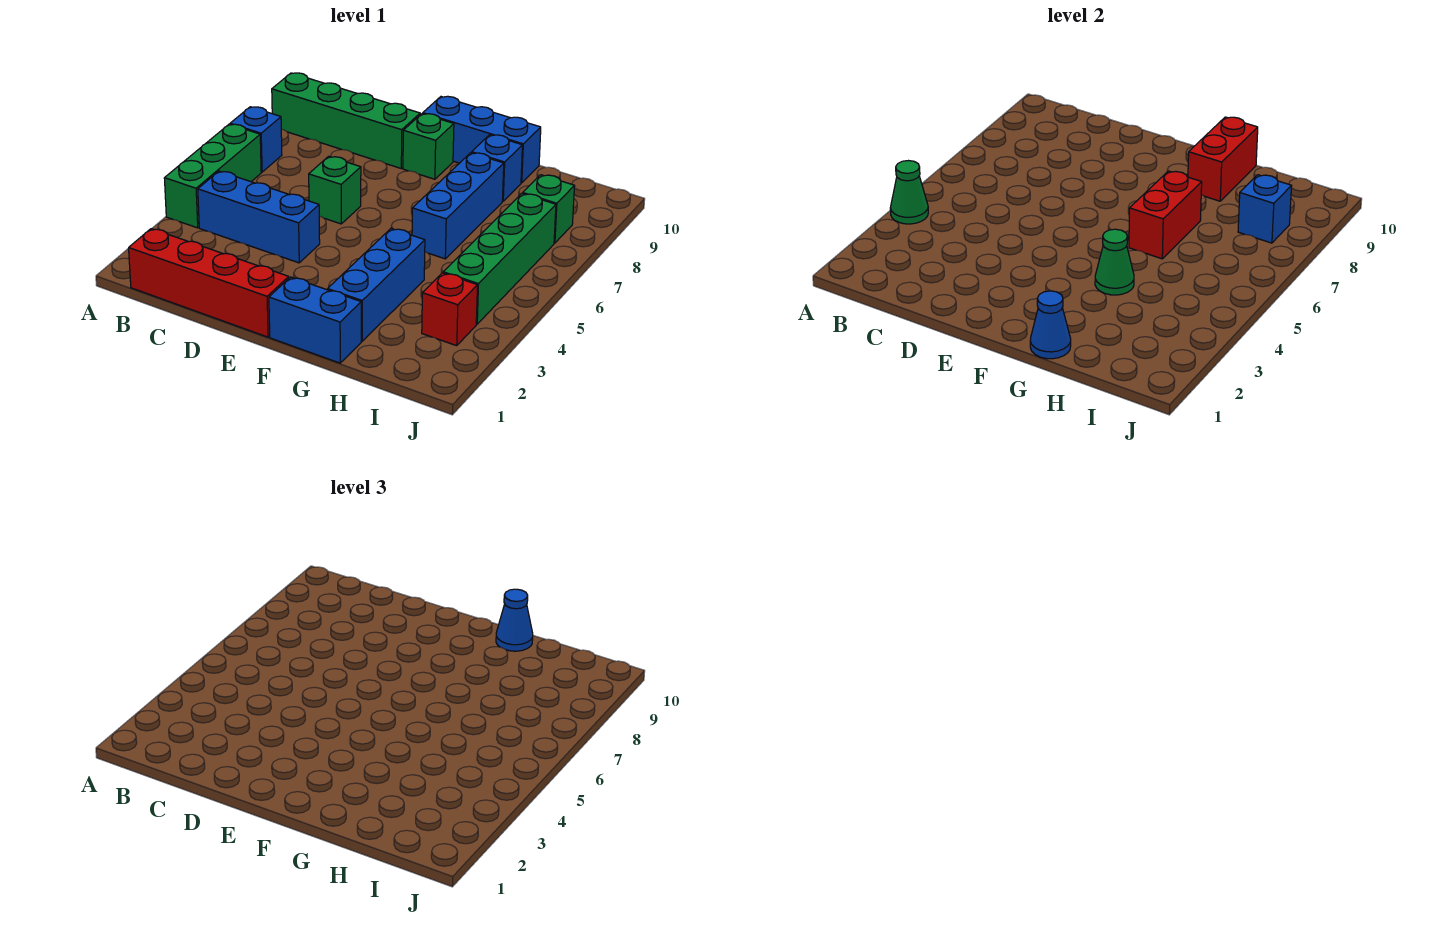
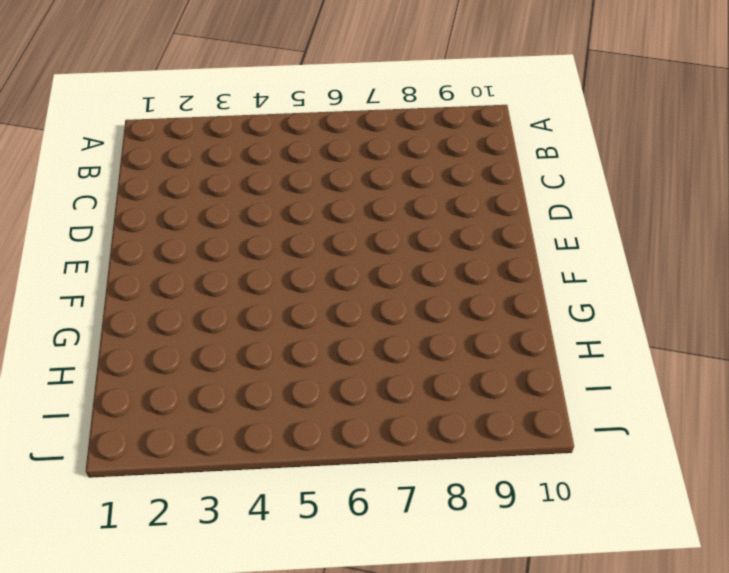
none -> green 1x3 brick [164,124,261,228]
none -> blue 1x1 brick [230,107,282,172]
none -> green 1x4 brick [272,73,420,168]

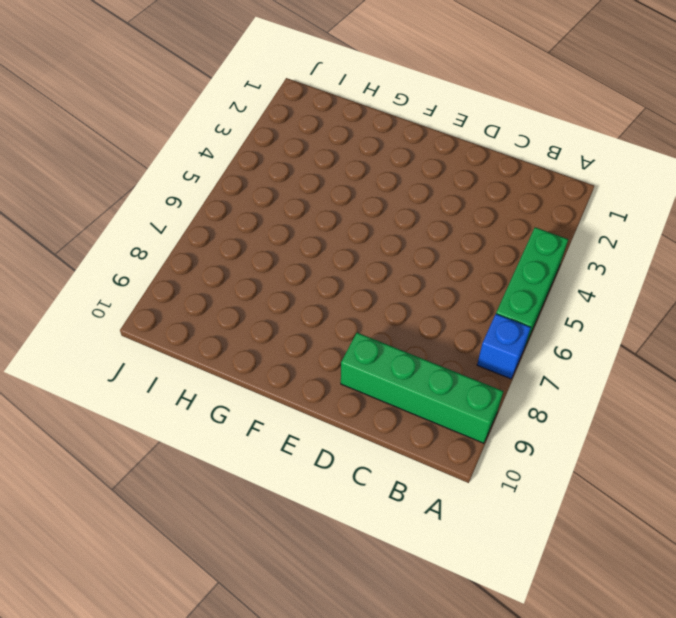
none -> red 1x4 brick [129,229,289,337]
none -> blue 1x3 brick [198,171,320,263]
none -> green 1x1 brick [309,156,361,224]

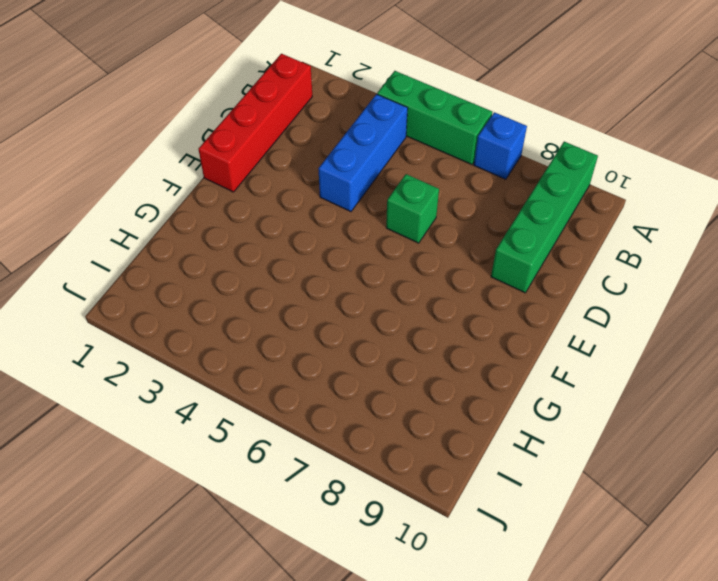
none -> green 1x1 brick [403,114,454,179]
none -> blue 1x3 brick [423,96,541,183]
none -> blue 1x2 brick [269,277,361,363]

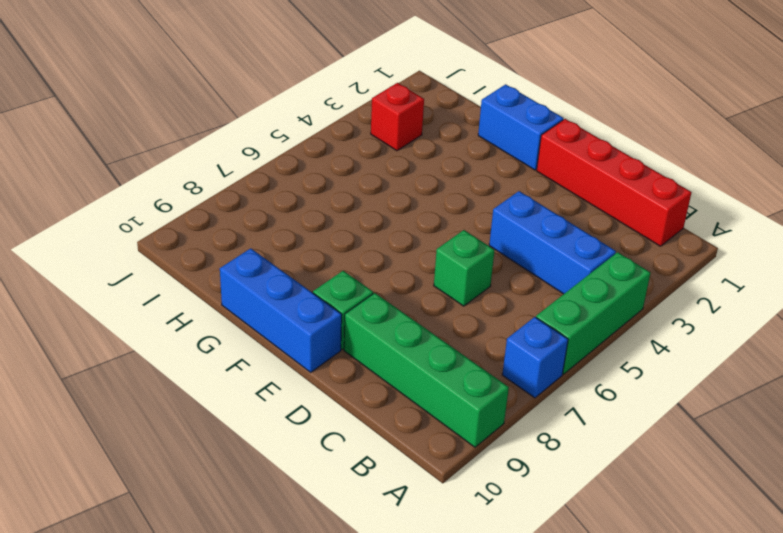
none -> blue 1x3 brick [328,229,425,341]
none -> blue 1x3 brick [412,153,504,259]
none -> blue 1x1 brick [472,135,522,201]

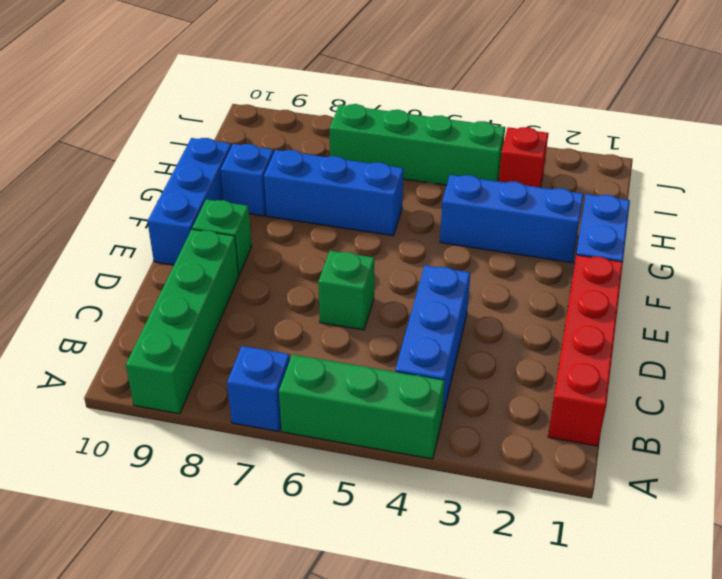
none -> green 1x1 brick [523,175,575,243]
none -> green 1x1 cone [890,161,928,224]
none -> blue 1x1 cone [1030,291,1071,359]

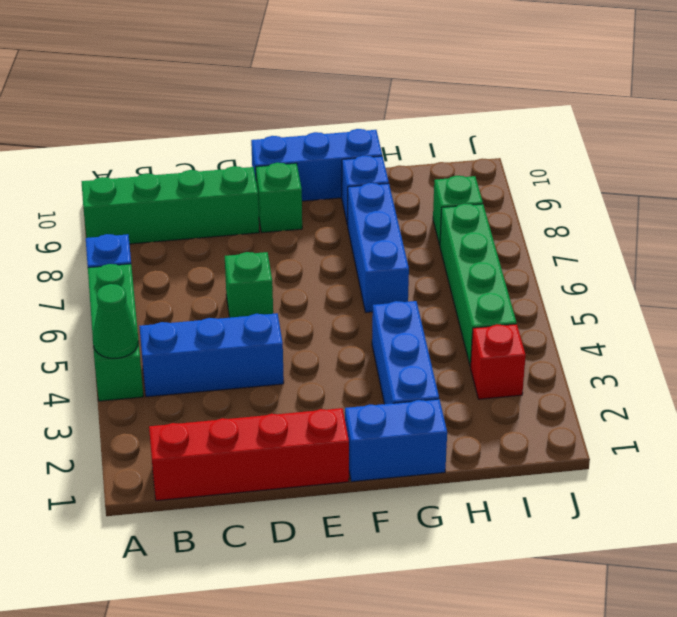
none -> blue 1x1 cone [1030,291,1071,359]
none -> green 1x1 cone [1095,229,1134,295]
none -> red 1x2 brick [1129,171,1202,259]

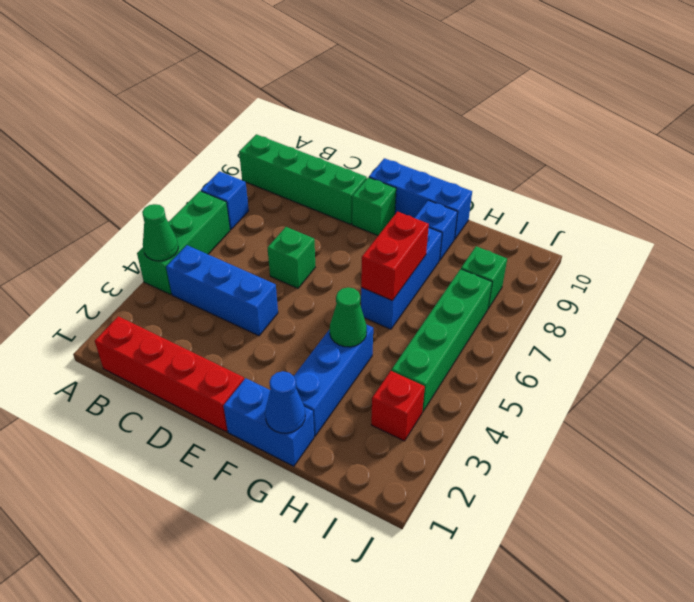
none -> red 1x2 brick [1188,117,1258,201]
none -> blue 1x1 brick [1238,175,1292,243]
none -> blue 1x1 cone [496,589,533,651]

